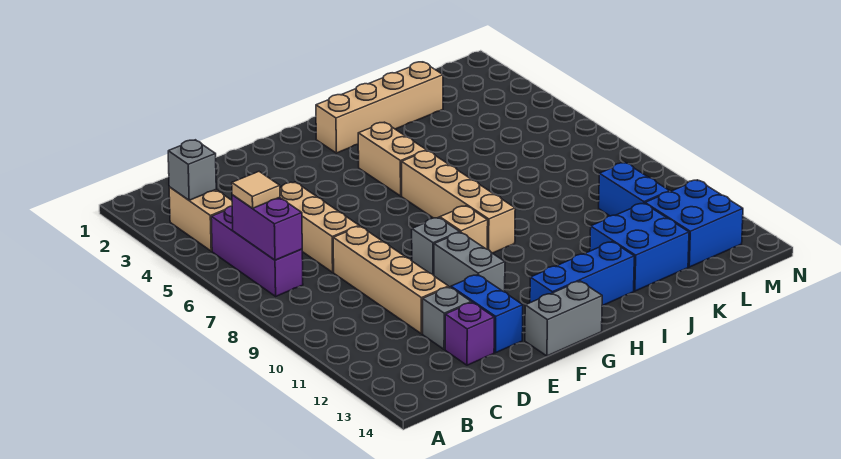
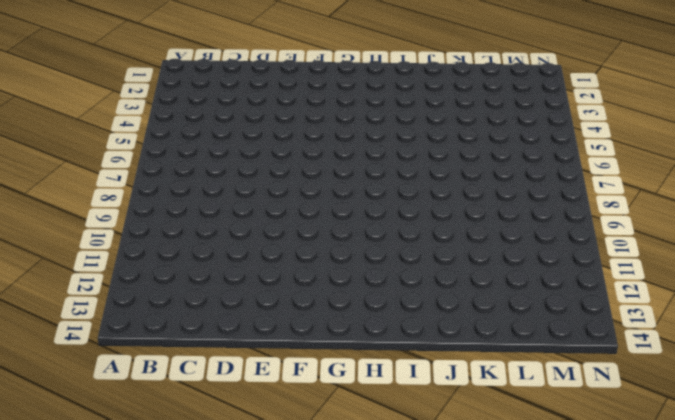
none -> tan 1x2 brick [169,187,232,251]
none -> purple 1x3 brick [211,206,303,296]
none -> tan 1x3 brick [280,182,359,272]

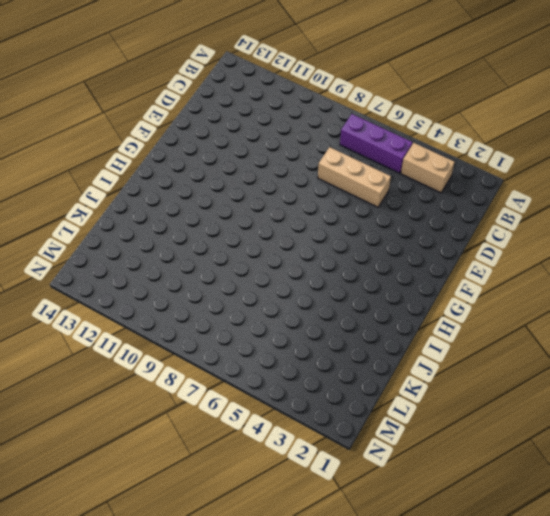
none -> tan 1x4 brick [333,226,449,334]
none -> grey 1x1 brick [423,287,471,350]
none -> purple 1x1 brick [445,302,494,365]

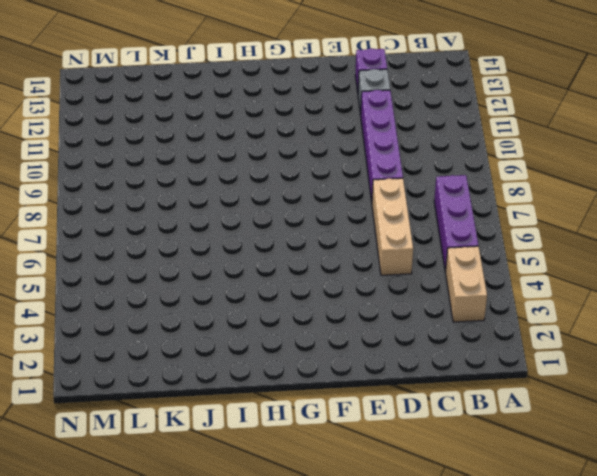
purple 1x4 brick [361,90,403,202] -> tan 1x4 brick [333,226,449,334]
none -> blue 1x2 brick [451,275,523,353]
none -> grey 1x1 brick [412,217,460,275]
none -> grey 1x2 brick [434,232,505,292]

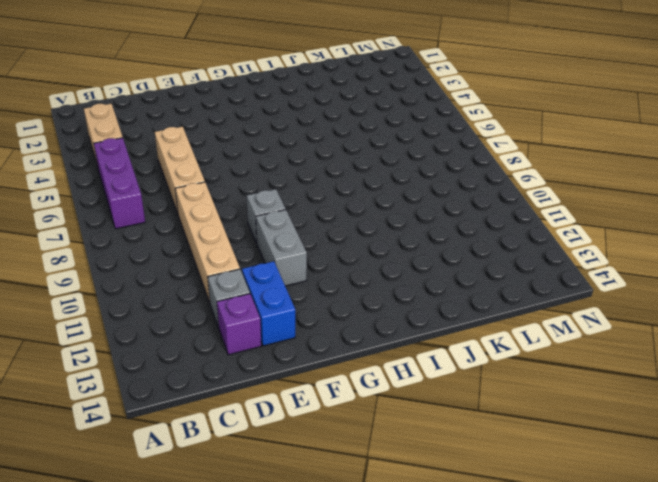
none -> grey 1x2 brick [525,281,602,356]
none -> tan 1x1 brick [440,206,488,249]
none -> blue 1x3 brick [530,242,634,306]

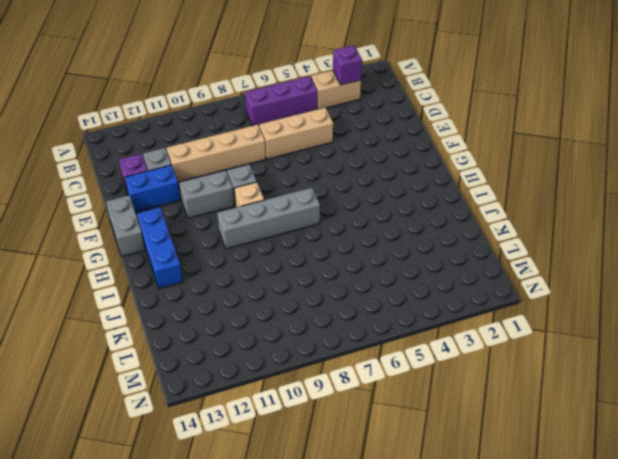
purple 1x1 brick [333,45,362,85] -> grey 1x1 brick [168,140,216,200]
grey 1x4 brick [217,188,320,249] -> tan 1x4 brick [402,151,515,253]
none -> tan 1x4 brick [316,62,443,153]
none -> tan 1x2 brick [358,122,427,196]
none -> blue 2x2 brick [590,203,689,291]

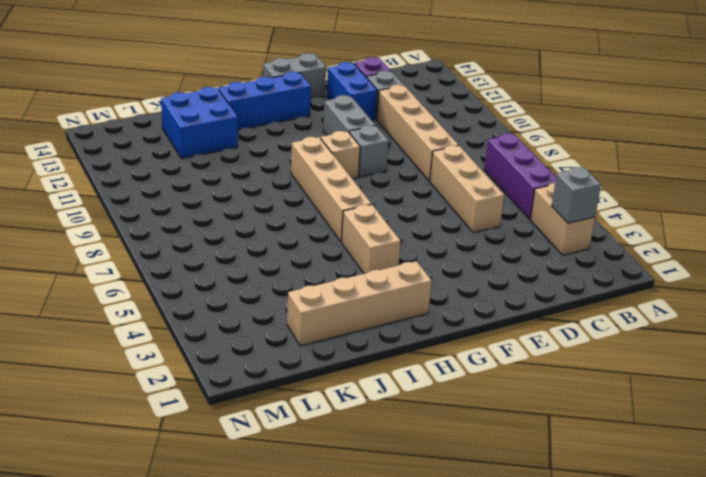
none -> blue 1x2 brick [599,163,670,216]
none -> blue 2x2 brick [645,180,743,267]
none -> purple 1x2 brick [232,195,302,260]

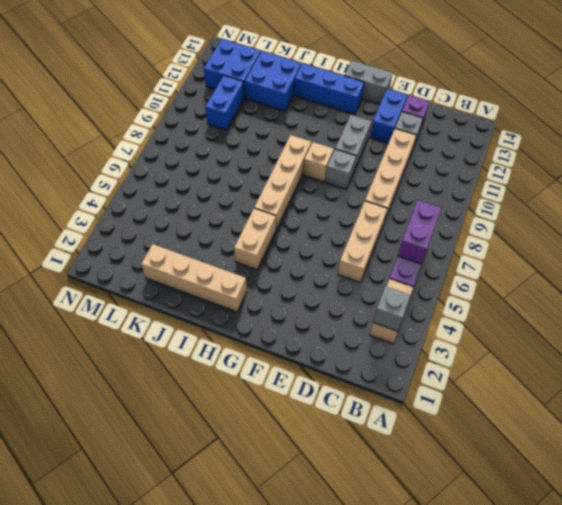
none -> tan 1x1 tile [232,172,280,208]

